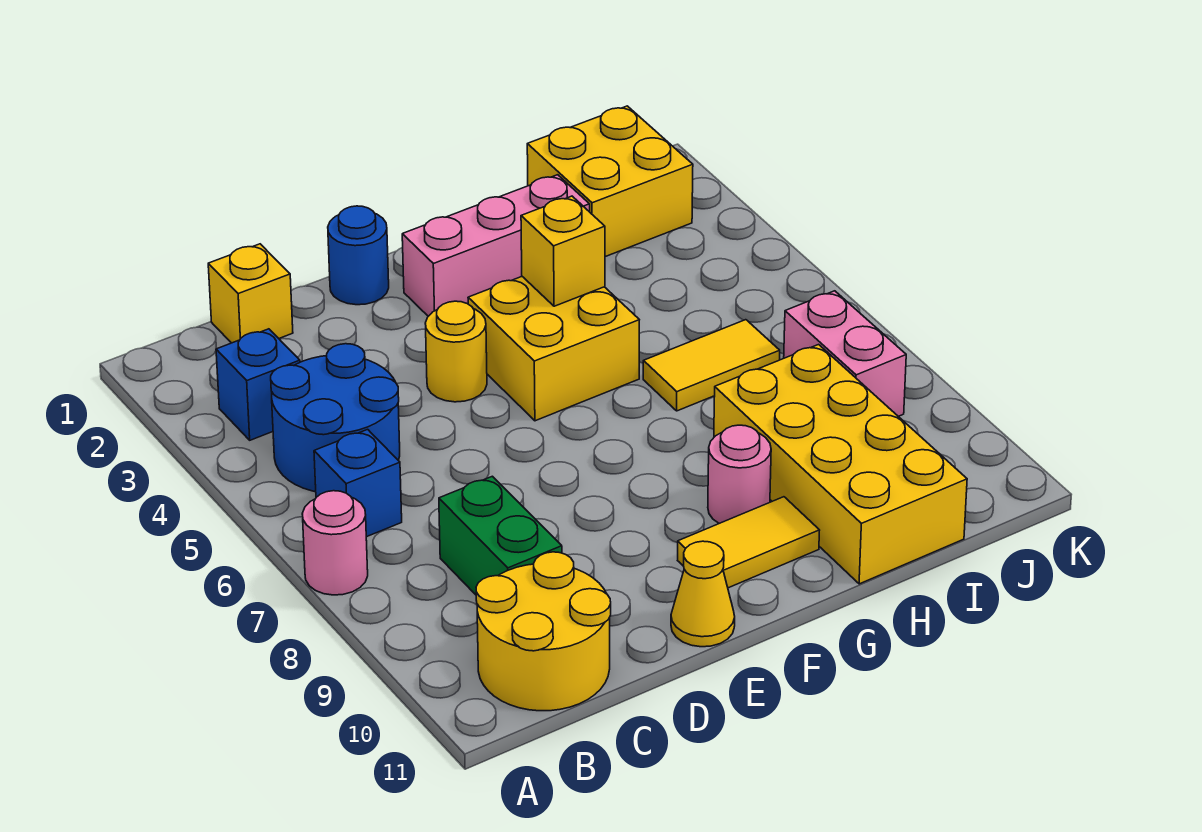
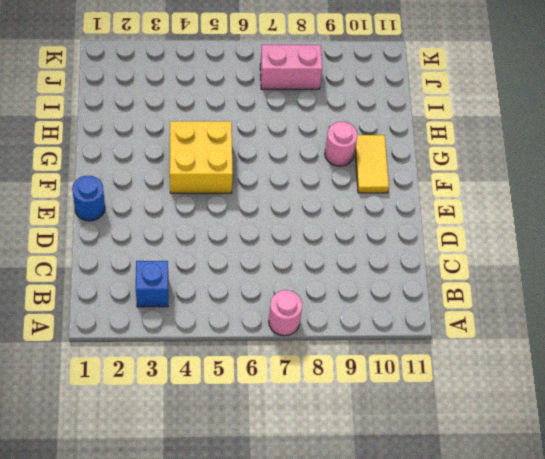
none -> blue 2x2 round brick [271,344,400,492]
none -> blue 1x1 brick [314,429,402,537]
none -> yellow 2x2 round brick [476,552,611,711]

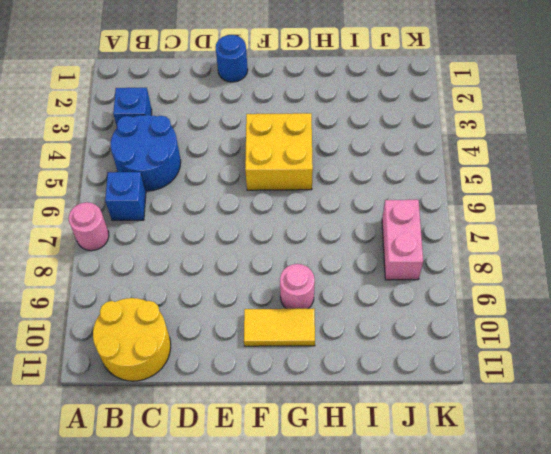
none -> yellow 1x1 brick [208,244,293,343]
none -> green 1x2 brick [439,476,562,595]
none -> yellow 1x1 round brick [425,301,487,402]

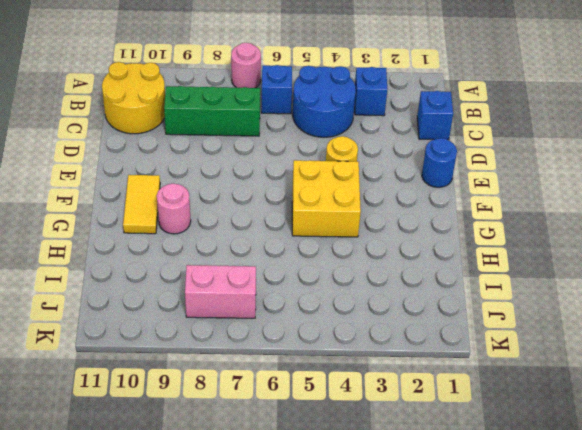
blue 1x1 brick [417,91,453,140] -> yellow 1x1 brick [208,244,293,343]
green 1x3 brick [164,86,260,136] -> green 1x2 brick [439,476,562,595]
none -> yellow 1x1 cone [671,541,735,647]
none -> pink 1x3 brick [402,175,590,316]
none -> yellow 1x2 tile [643,320,780,411]

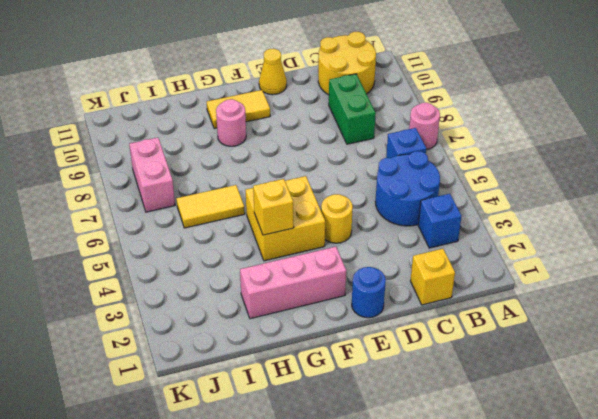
none -> yellow 2x4 brick [714,345,967,584]
none -> yellow 2x2 brick [527,106,693,257]

